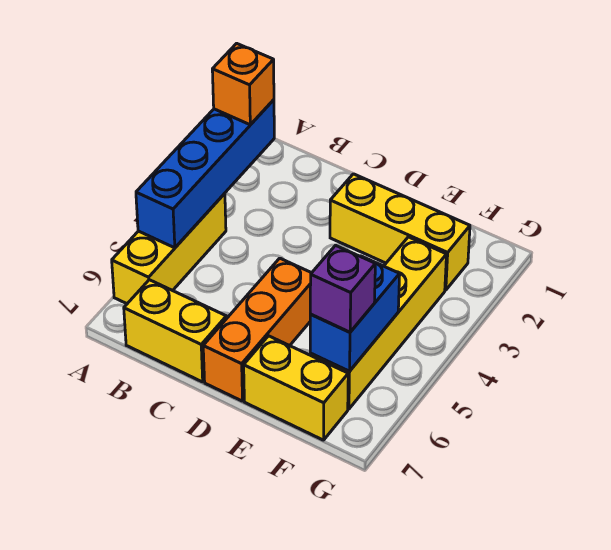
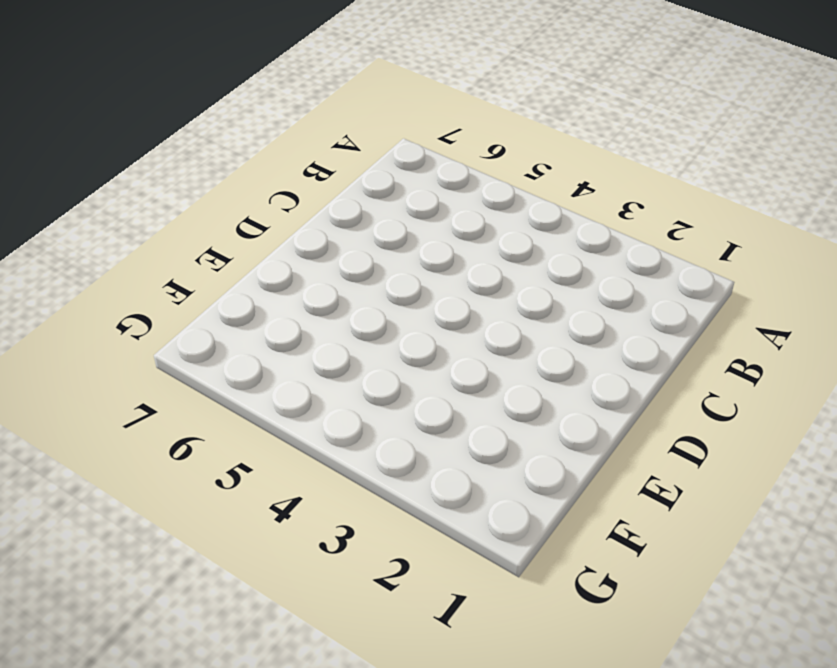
none -> yellow 1x3 brick [112,193,226,304]
none -> yellow 1x2 brick [124,280,226,382]

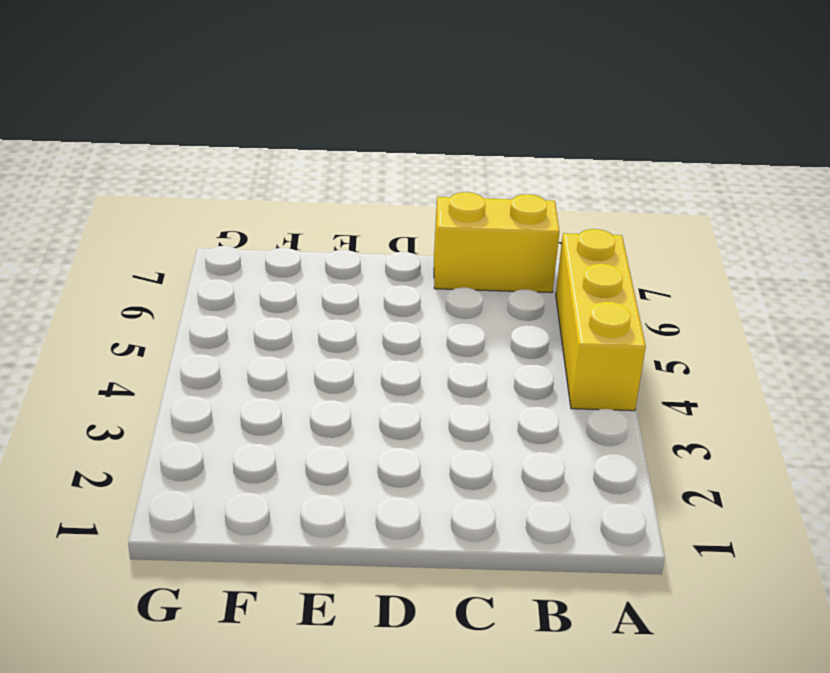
none -> yellow 1x3 brick [330,174,470,290]
none -> orange 1x3 brick [203,258,311,401]

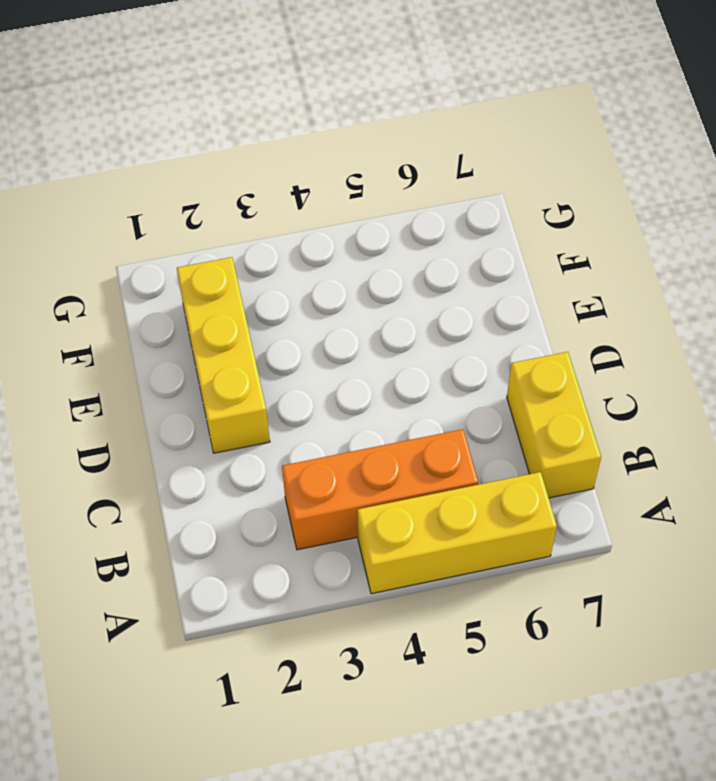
orange 1x3 brick [282,429,478,550] -> orange 1x3 brick moved to [203,258,311,401]
none -> yellow 1x2 brick [244,336,348,440]
none -> yellow 1x4 brick [310,237,447,409]

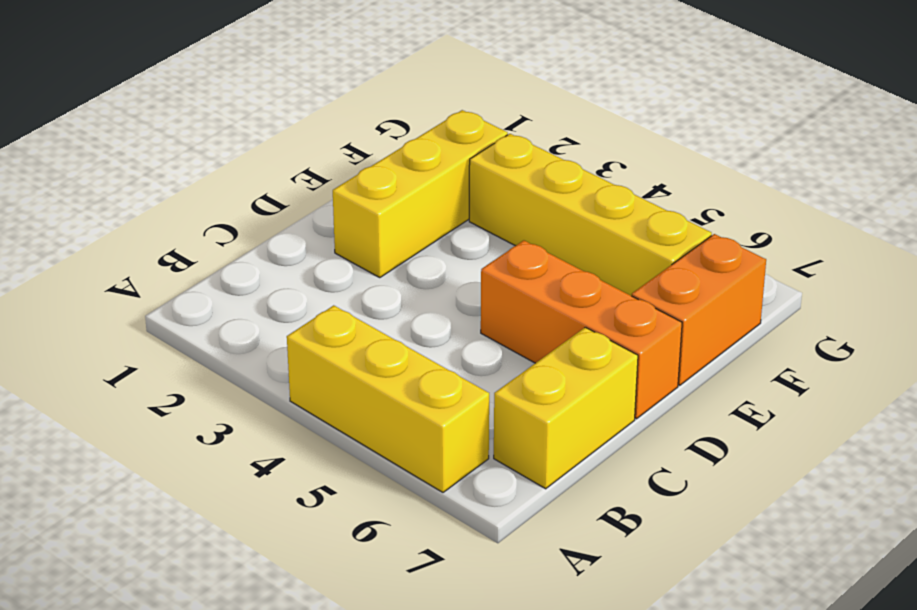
orange 1x2 brick [632,234,766,385] -> yellow 1x2 brick [244,336,348,440]
none -> blue 1x4 brick [136,100,274,248]
none -> blue 1x2 brick [310,256,400,371]

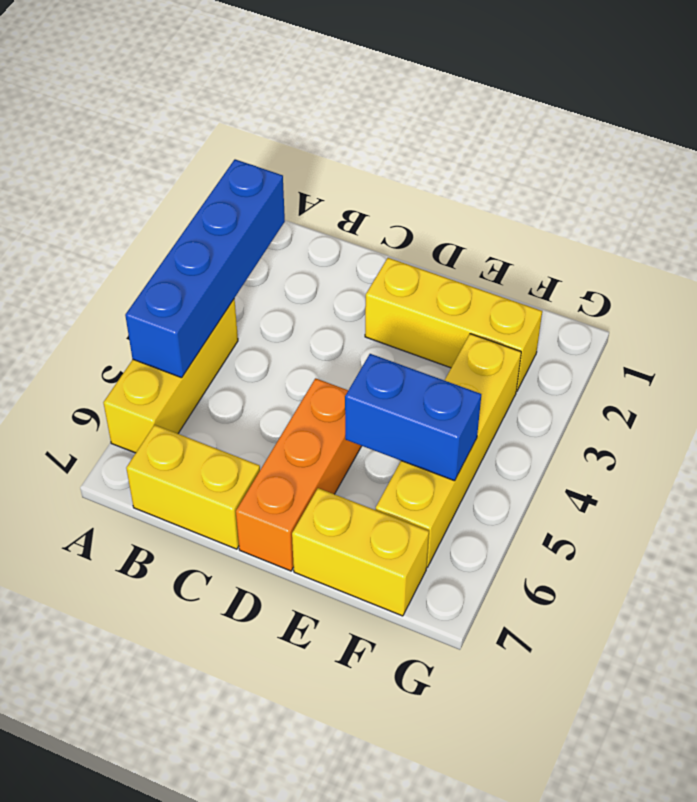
blue 1x2 brick [345,354,481,481] -> blue 1x2 brick turned to [310,256,400,371]
none -> orange 1x1 brick [212,43,274,125]
none -> purple 1x1 brick [310,245,375,332]

